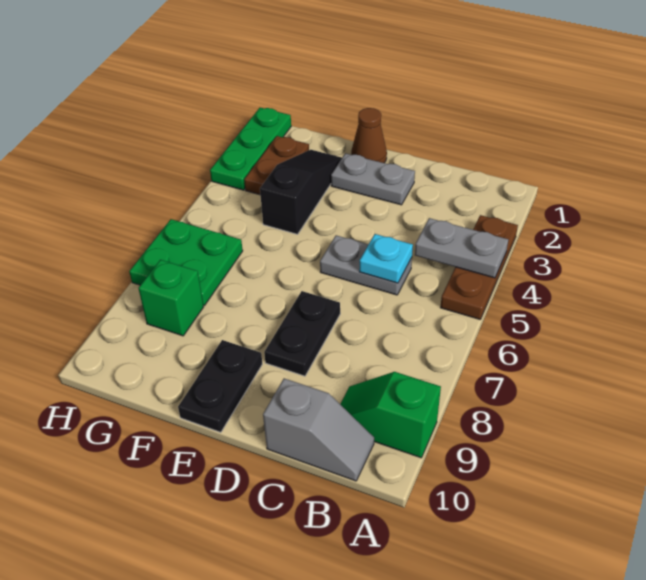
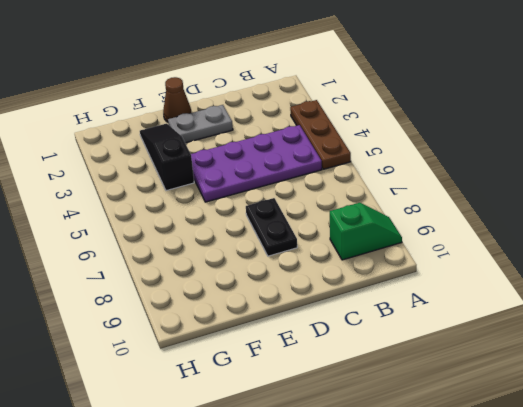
green 1x2 slope [330,203,402,260] -> green 1x2 slope turned to [340,372,441,458]
purple 2x4 plate [191,125,322,202] -> grey 1x2 plate [320,235,412,295]
none -> grey 1x2 slope [263,378,374,481]
none -> black 1x2 plate [178,340,262,432]
none -> brown 1x2 plate [244,136,309,195]

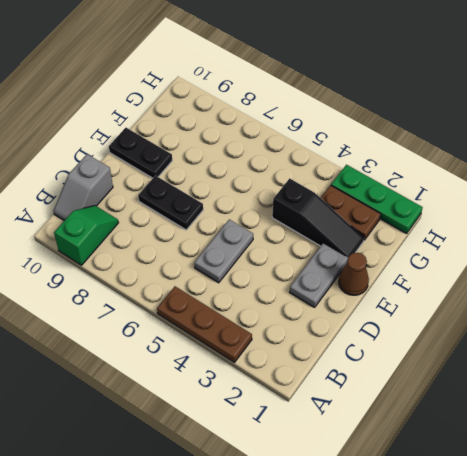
none -> green 2x2 plate [129,219,243,305]
none -> green 1x1 brick [138,260,203,336]
none -> grey 1x2 plate [415,218,508,278]

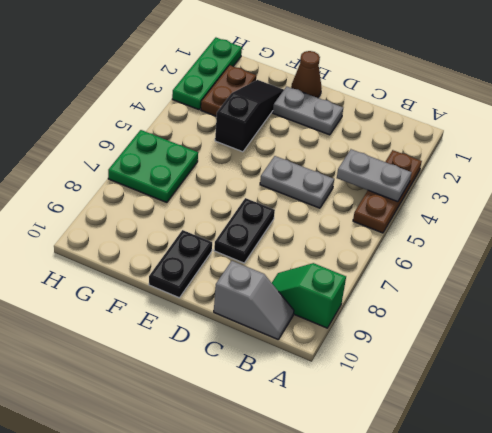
none -> green 1x1 brick [138,260,203,336]
none -> cyan 1x1 plate [359,234,413,283]

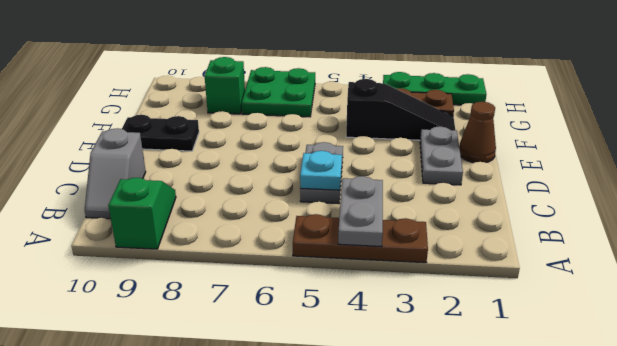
none -> black 1x2 plate [264,291,340,376]

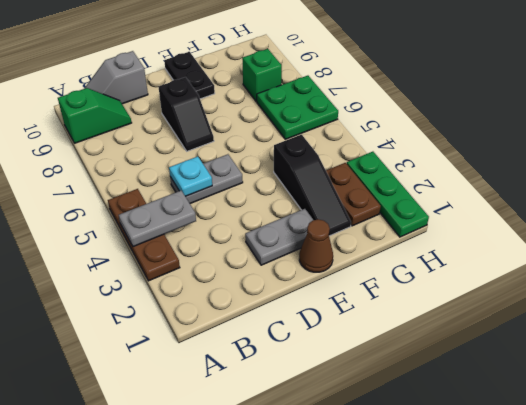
black 1x2 slope [159,77,214,151] -> black 1x2 plate [264,291,340,376]

